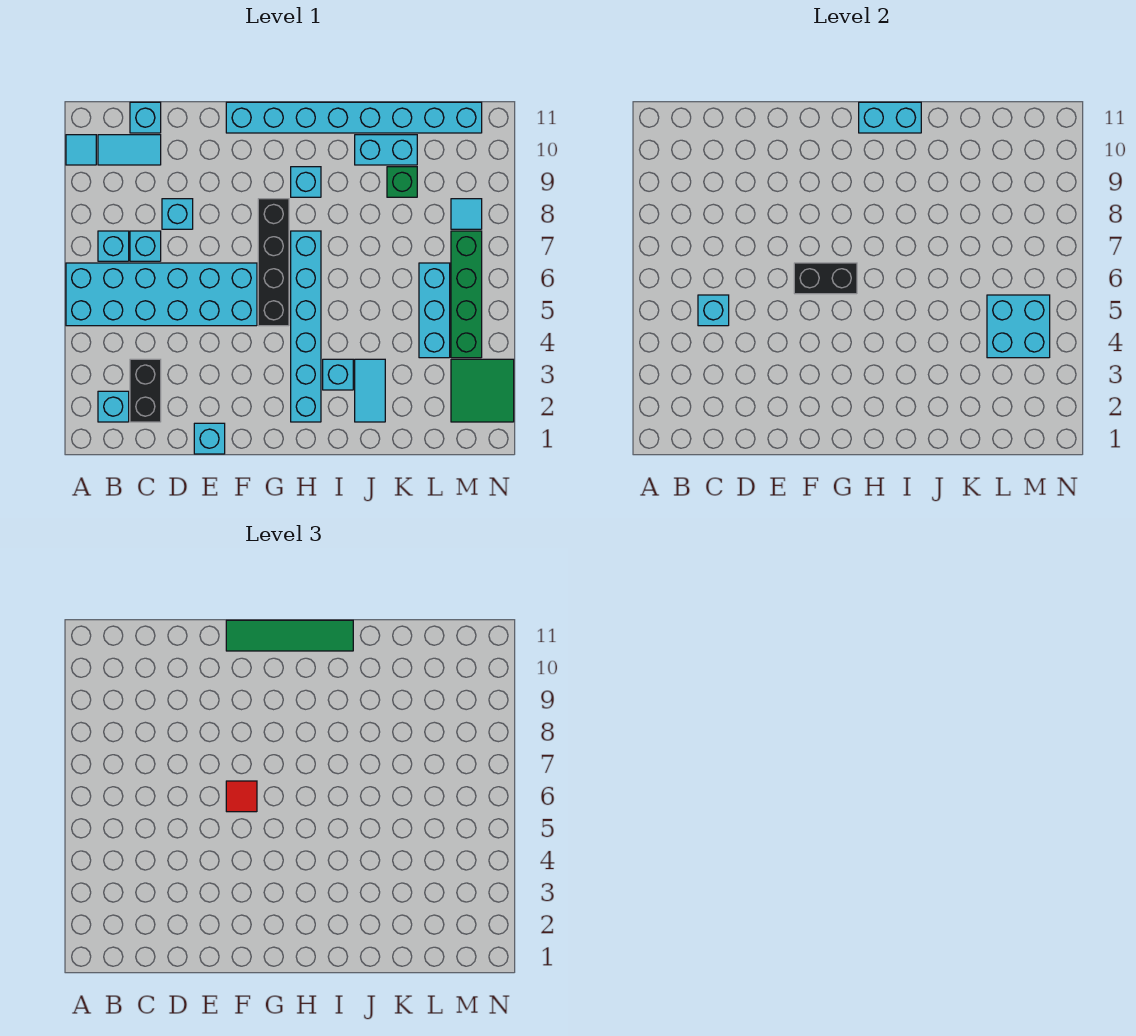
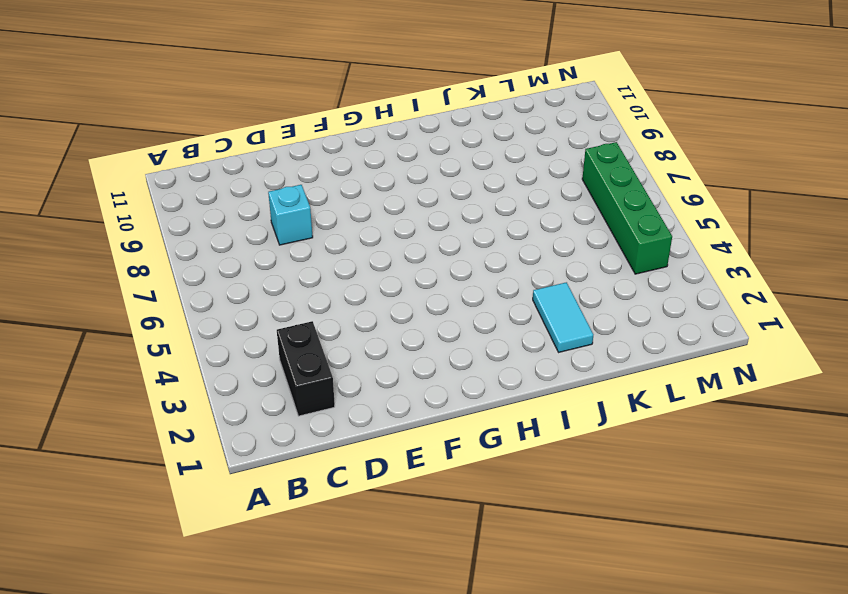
none -> cyan 2x6 brick [66,263,257,326]
none -> cyan 1x1 tile [66,135,96,165]
none -> cyan 1x1 brick [98,391,129,422]

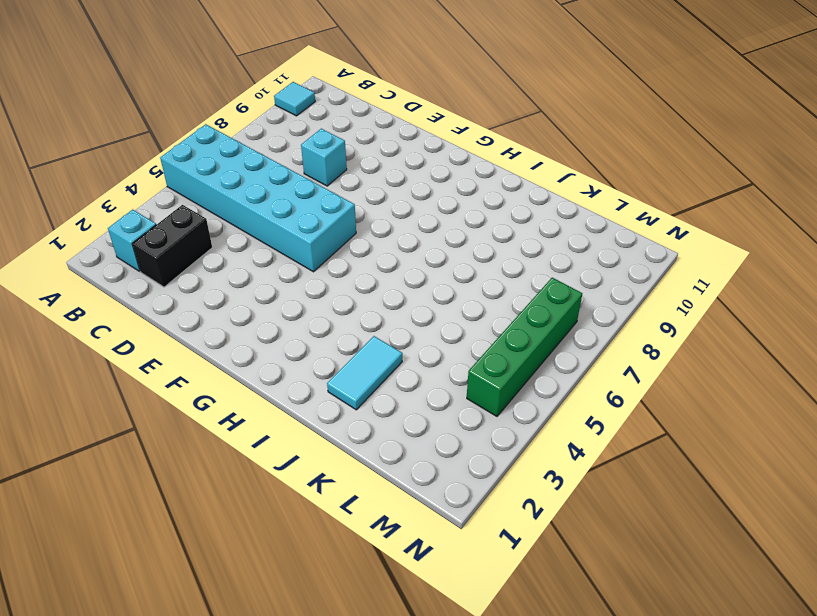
none -> cyan 1x1 brick [98,231,129,261]
none -> cyan 1x2 tile [98,135,161,165]
none -> cyan 1x1 brick [130,231,161,261]

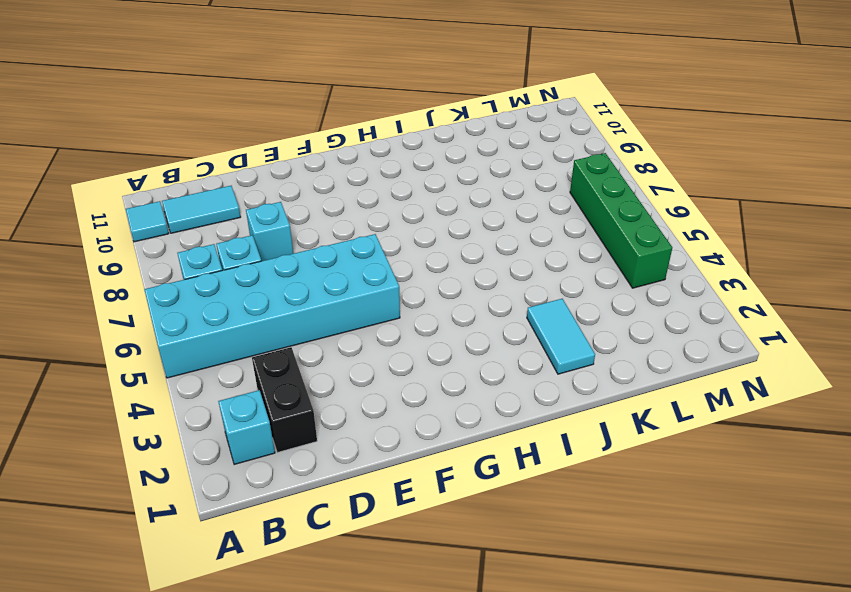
none -> cyan 1x1 brick [130,102,161,133]
none -> cyan 1x1 brick [194,423,225,454]
none -> cyan 1x8 brick [226,102,482,133]

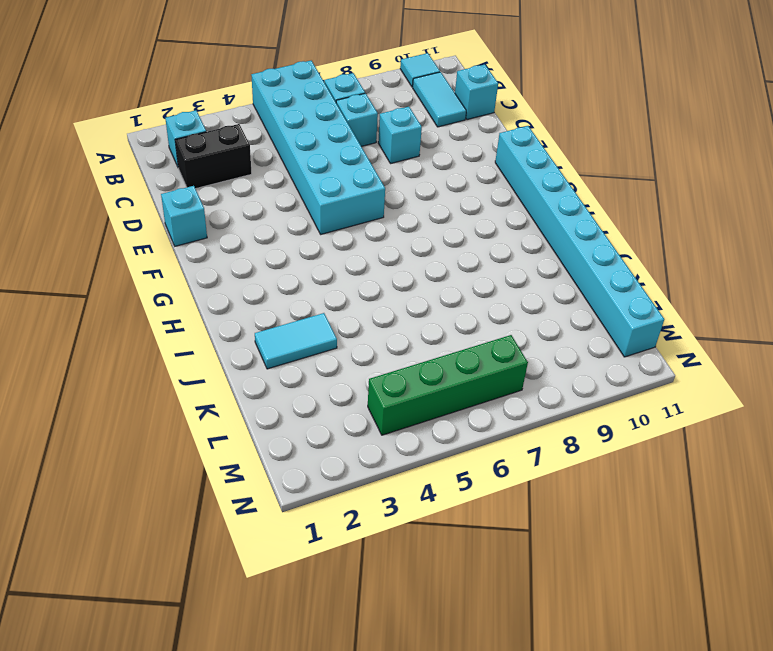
none -> black 1x4 brick [258,199,289,326]
none -> cyan 1x6 brick [291,231,321,422]
none -> cyan 1x1 brick [291,167,321,197]

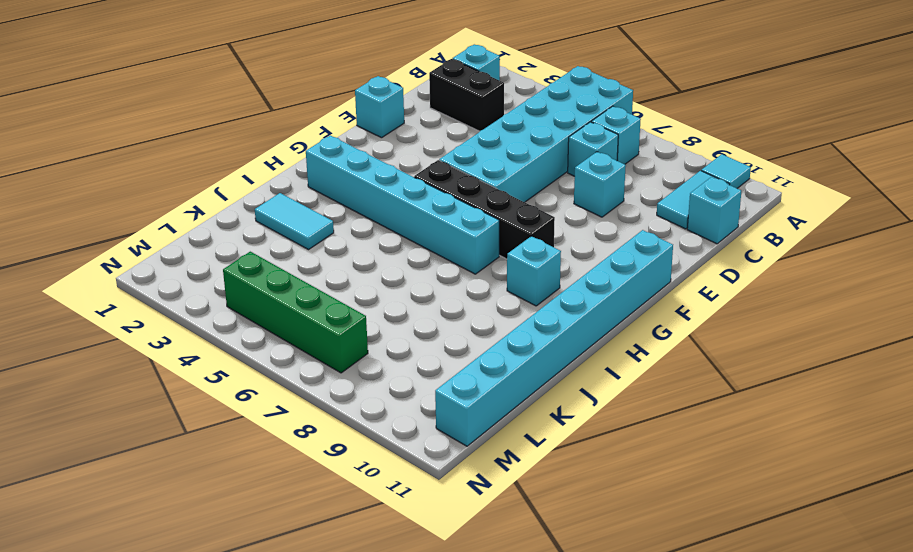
none -> cyan 1x1 brick [323,359,353,390]
none -> cyan 1x2 brick [355,135,417,165]
none -> green 1x1 brick [387,167,417,197]

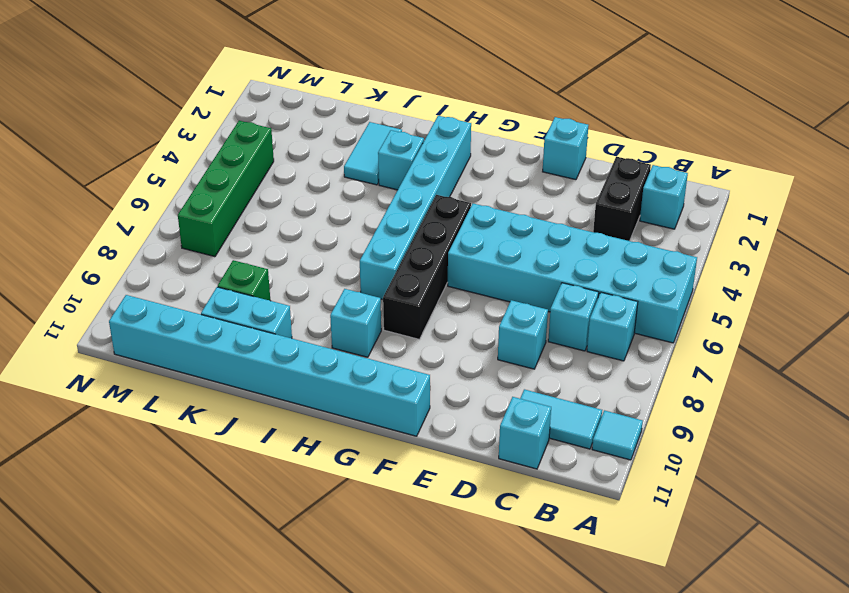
none -> cyan 1x3 brick [419,263,450,358]
none -> green 2x2 tile [451,359,514,422]
none -> cyan 1x1 tile [451,199,482,229]

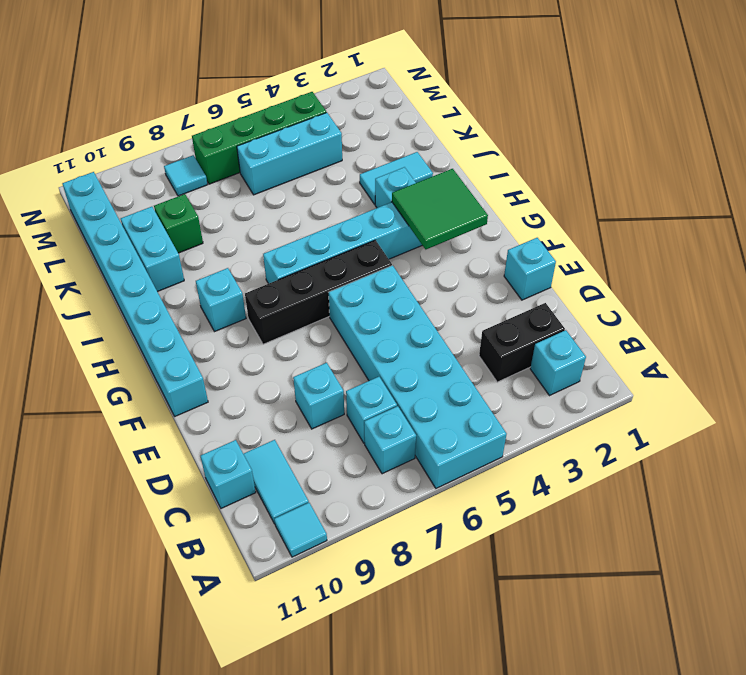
green 2x2 tile [392,169,488,249] -> green 2x2 tile moved to [451,359,514,422]
none -> cyan 1x1 brick [698,295,729,326]
none -> black 1x2 brick [794,263,857,294]
none -> cyan 1x2 brick [859,102,921,133]

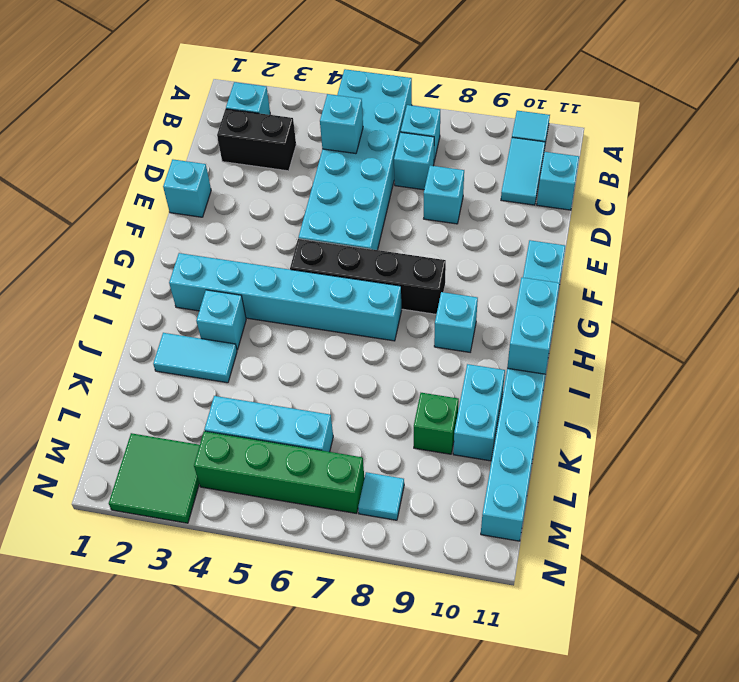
none -> black 1x2 brick [794,263,857,294]
none -> cyan 2x2 brick [987,295,1050,358]
none -> red 1x1 tile [226,781,257,812]

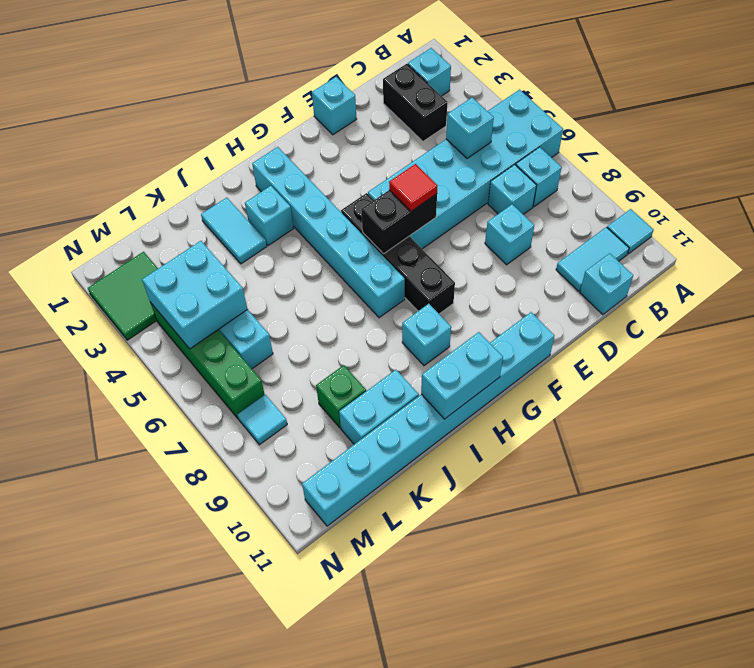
none -> green 1x4 tile [226,620,353,651]

